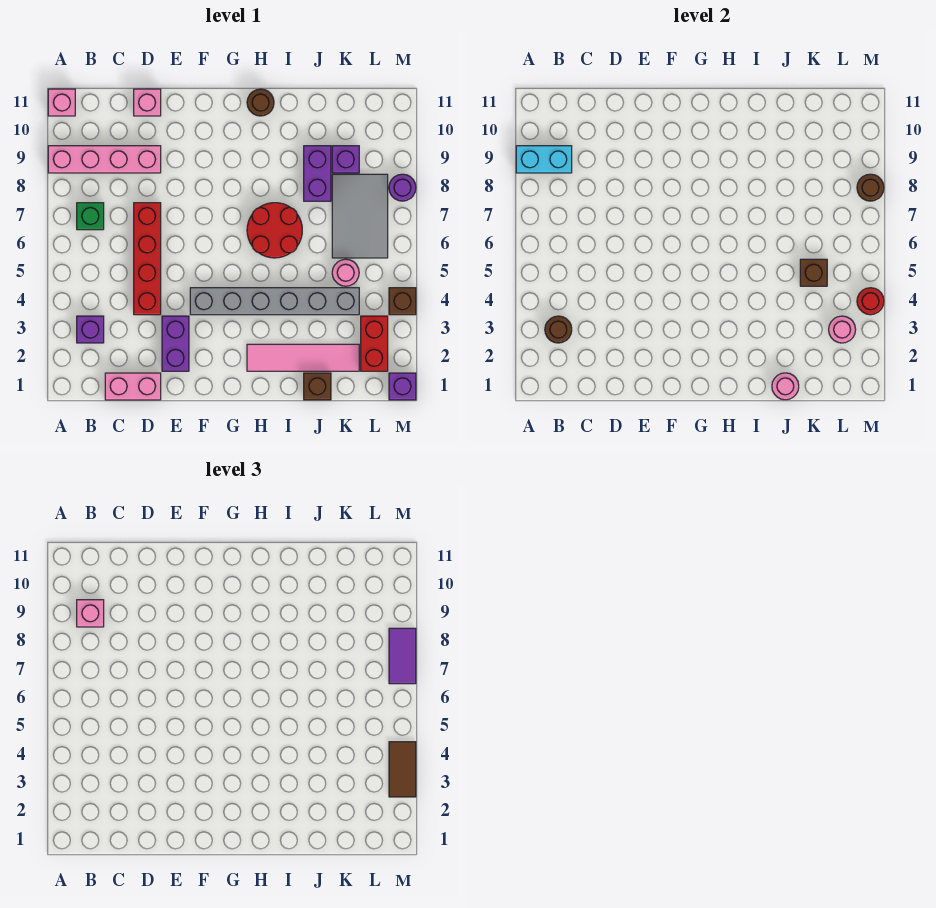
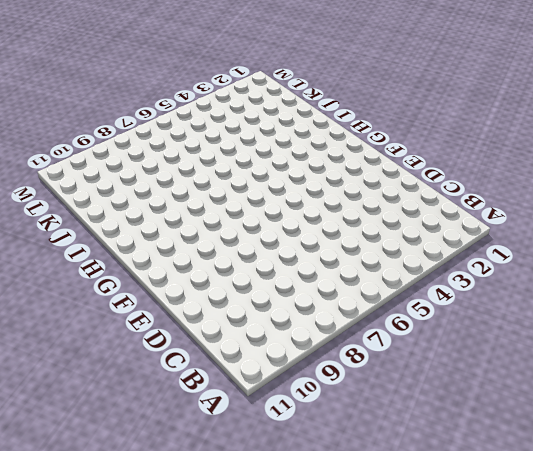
none -> pink 1x4 brick [48,146,161,173]
none -> pink 1x1 brick [48,89,75,116]
none -> purple 1x1 brick [77,316,104,343]
none -> green 1x1 brick [77,203,104,230]

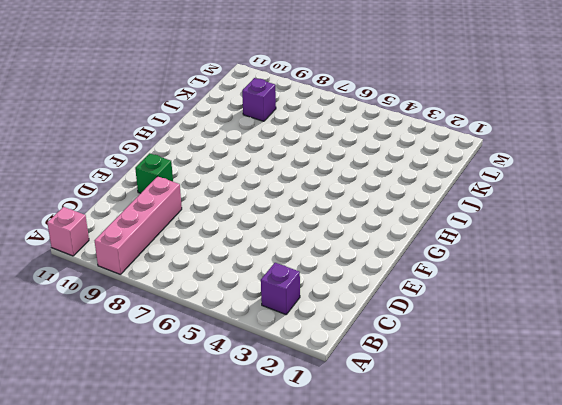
green 1x1 brick [135,153,173,193] -> green 1x1 brick moved to [77,203,104,230]
none -> pink 1x2 brick [105,373,161,400]
none -> red 1x4 brick [134,203,161,315]
none -> pink 1x1 brick [134,89,161,116]
none -> purple 1x2 brick [162,316,189,371]

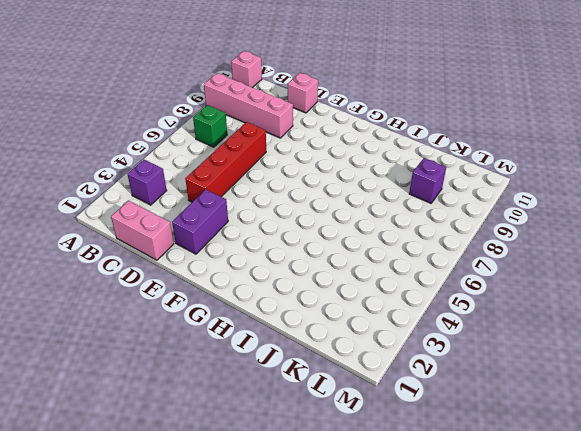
none -> grey 1x6 brick [190,288,359,315]
none -> pink 1x4 tile [247,344,359,371]
none -> red 2x2 round brick [247,203,302,258]
none -> brown 1x1 round brick [247,89,274,116]

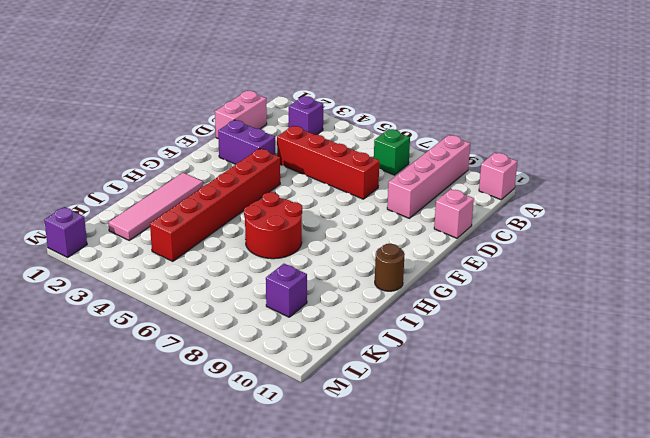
red 1x6 brick [150,149,280,261] -> grey 1x6 brick [190,288,359,315]
none -> brown 1x1 brick [304,373,331,400]
none -> purple 1x2 brick [304,146,331,201]
none -> pink 1x1 round brick [332,259,359,286]
none -> grey 2x3 tile [332,174,388,258]

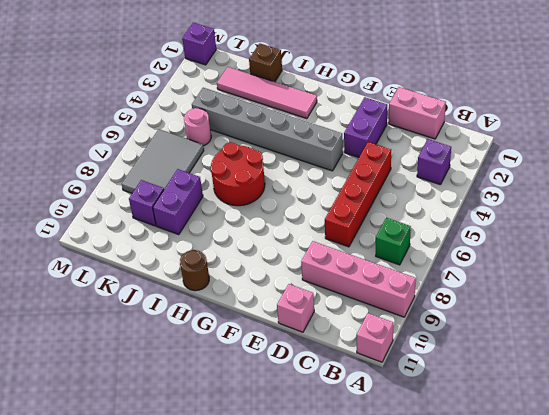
none -> red 1x2 brick [361,316,388,371]
none -> brown 1x1 brick [389,288,416,315]
none -> purple 1x1 round brick [389,174,416,201]
none -> cyan 1x2 brick [516,146,572,173]

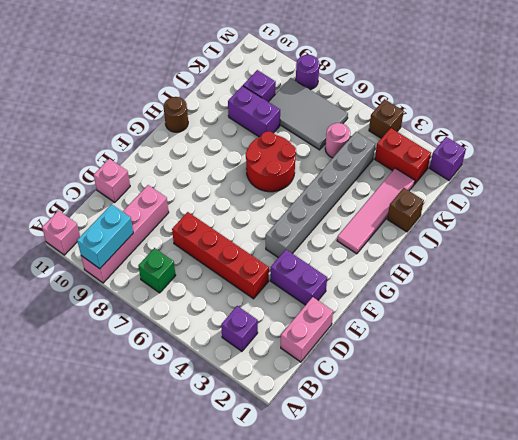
none -> brown 1x1 round brick [545,316,572,343]
none -> pink 1x1 round brick [772,373,799,400]
none -> brown 1x1 brick [800,259,827,286]
none -> pink 1x1 round brick [829,316,856,343]

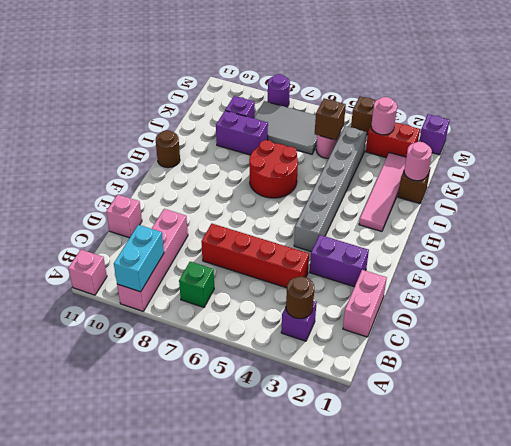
none -> red 1x1 round brick [857,288,884,315]
none -> brown 1x1 round brick [857,174,884,201]
none -> pink 1x1 brick [77,600,104,627]
none -> brown 1x2 tile [389,742,416,797]

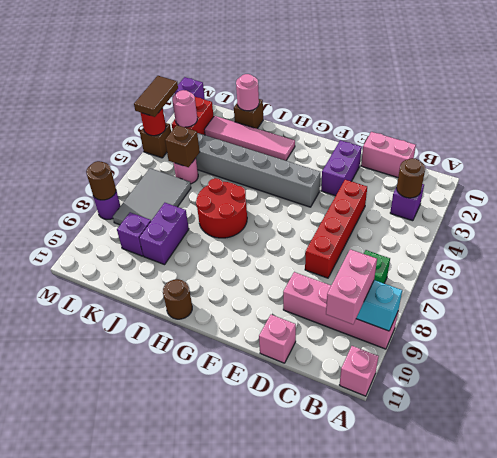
pink 1x2 brick [326,249,377,324] -> pink 1x1 brick [77,600,104,627]
none -> purple 1x2 tile [389,628,416,684]

